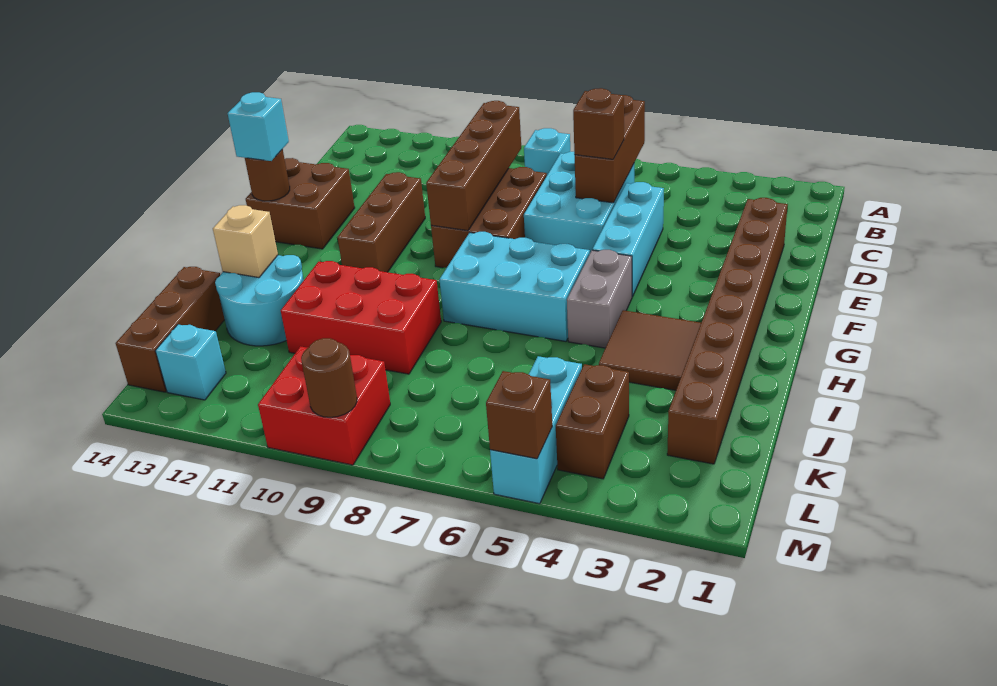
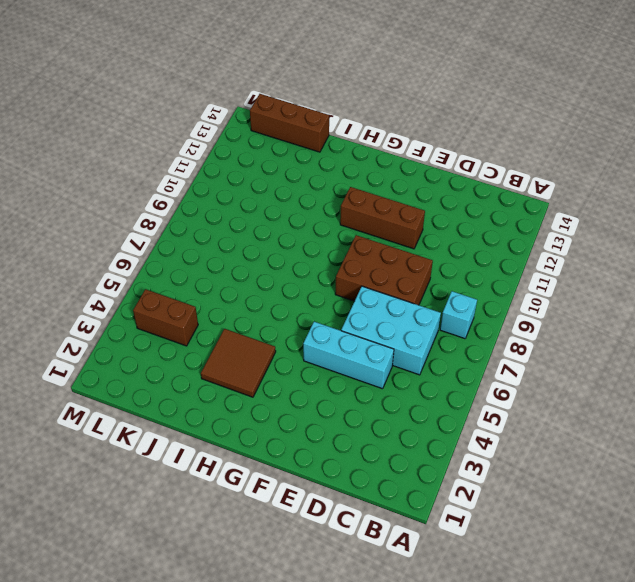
none -> brown 1x8 brick [667,198,788,464]
none -> brown 2x2 brick [246,158,355,249]
none -> grey 1x2 brick [567,250,632,348]

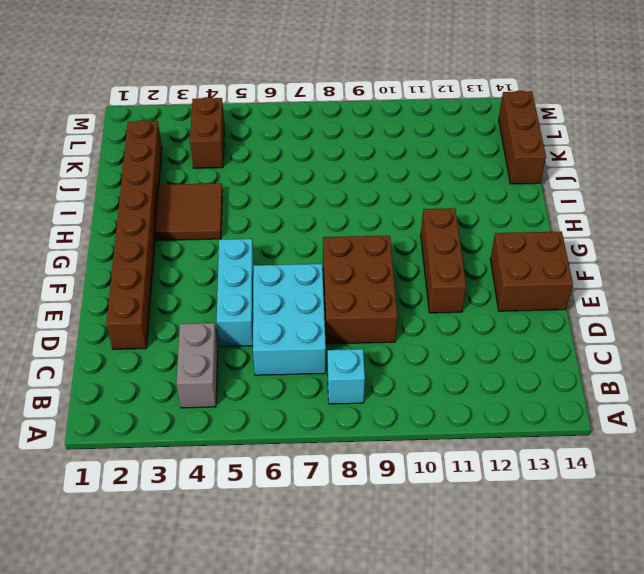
grey 1x2 brick [177,323,218,408] -> grey 1x2 brick moved to [567,250,632,348]
none -> cyan 2x3 brick [439,232,590,341]
none -> red 2x3 brick [281,261,441,374]
none -> cyan 2x2 round brick [215,255,304,346]

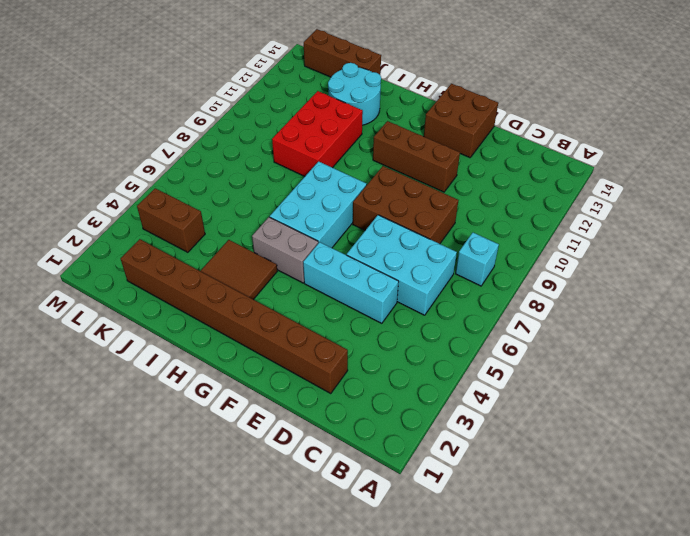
none -> cyan 1x3 brick [490,356,582,504]
none -> red 2x2 brick [258,346,390,465]
none -> cyan 1x1 brick [156,324,226,400]

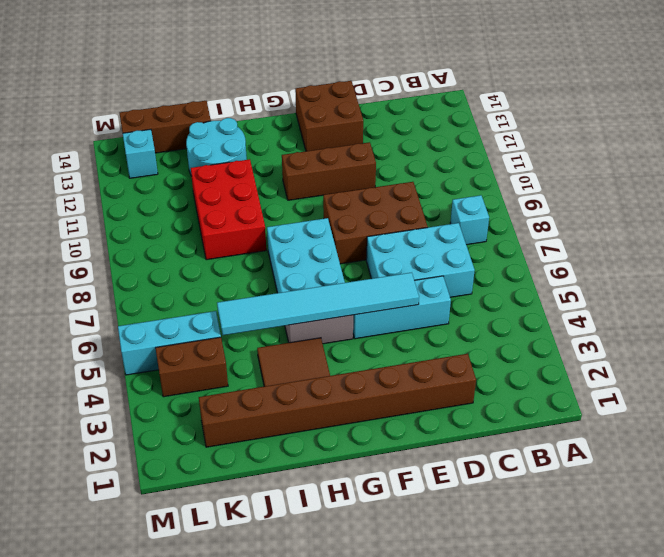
cyan 1x6 tile [217,273,419,335] -> none
none -> red 2x2 brick [258,346,390,465]
none -> brown 1x3 brick [575,95,645,203]
none -> brown 1x4 brick [426,101,521,231]

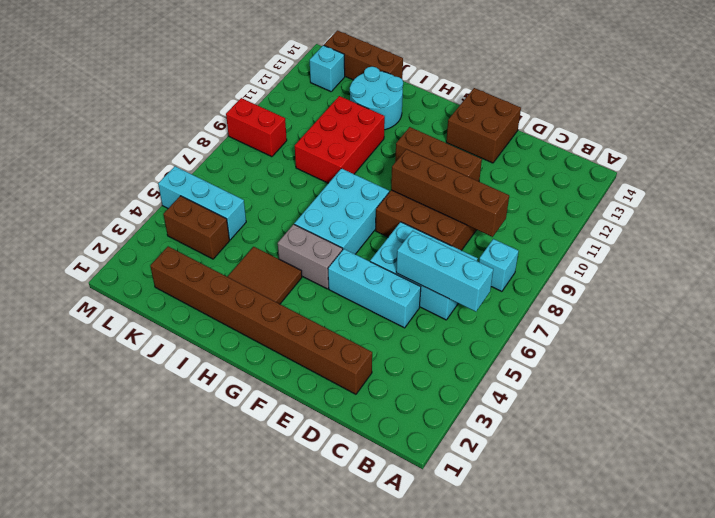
cyan 1x3 brick [396,231,493,312] -> brown 1x3 brick [575,95,645,203]
red 1x2 brick [226,98,287,157] -> red 2x2 brick [258,346,390,465]
none -> brown 1x1 round brick [245,149,290,201]
none -> tan 1x1 brick [213,205,278,278]
none -> brown 1x1 brick [486,371,552,459]

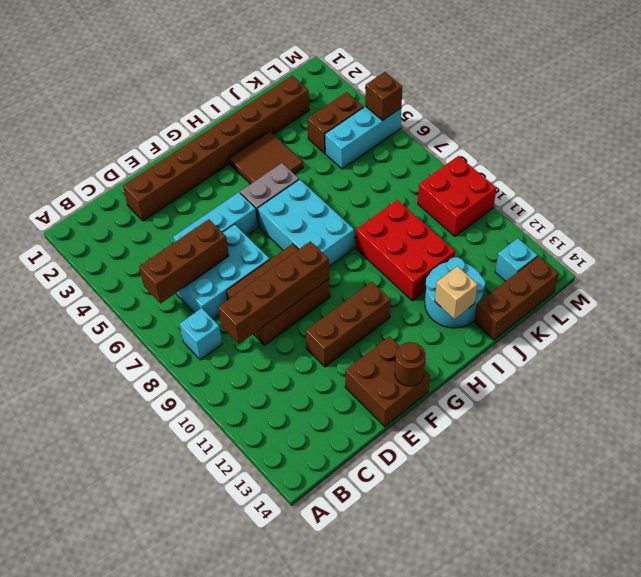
none -> brown 1x1 round brick [301,338,357,417]
none -> brown 1x1 brick [573,88,624,159]
none -> cyan 1x1 brick [228,92,289,161]

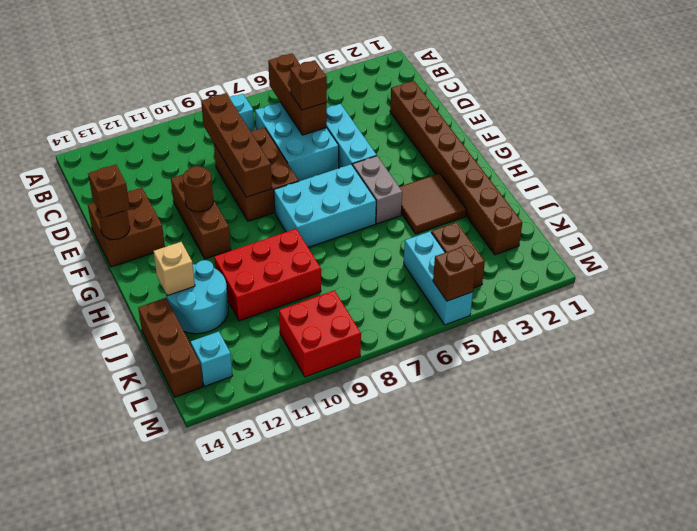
brown 1x1 round brick [183,166,213,212] -> brown 1x1 round brick moved to [301,338,357,417]
brown 1x1 brick [88,165,130,218] -> cyan 1x1 brick [228,92,289,161]

